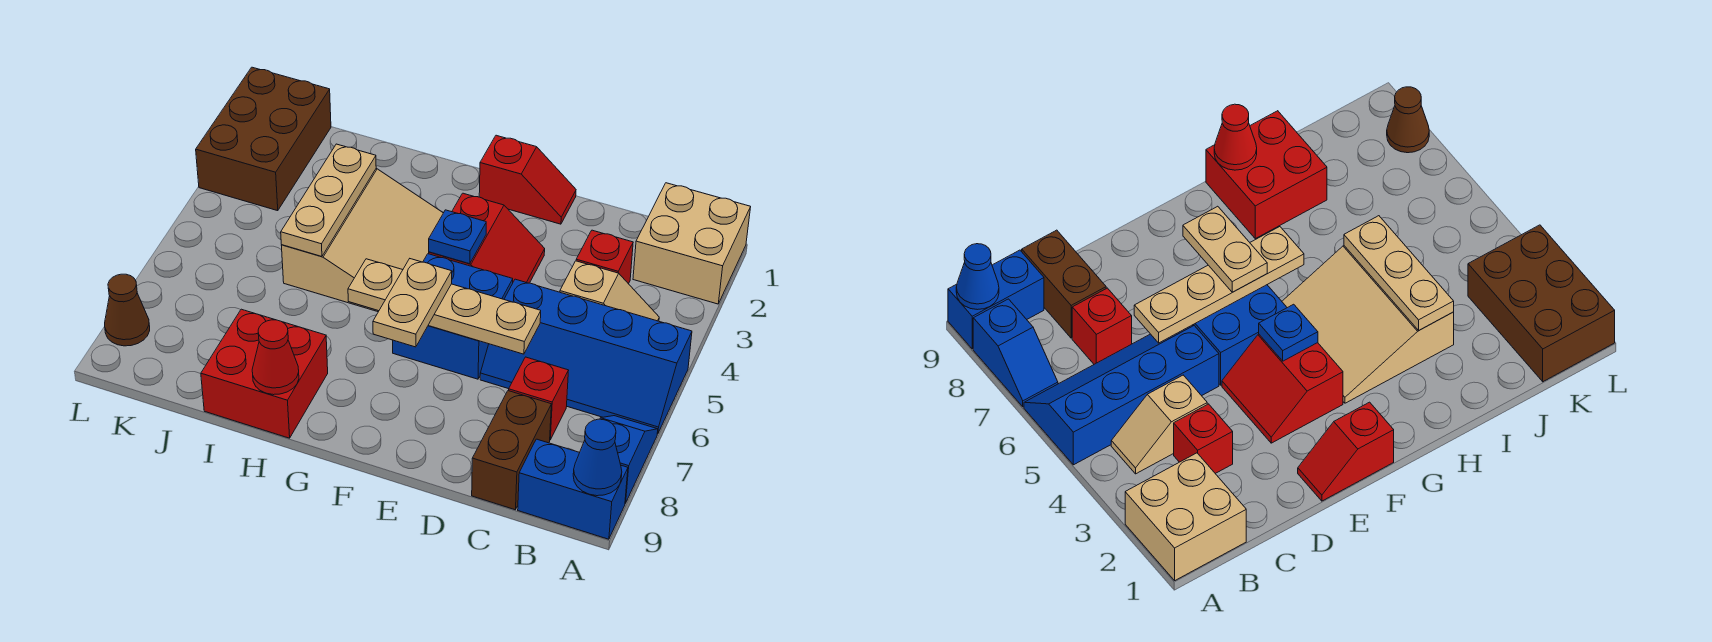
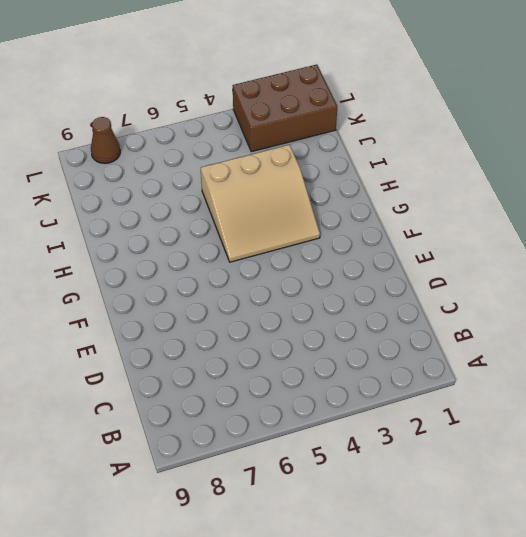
none -> tan 2x2 brick [633,183,751,304]
none -> blue 2x4 slope [480,279,692,434]
none -> blue 1x2 slope [600,416,658,503]

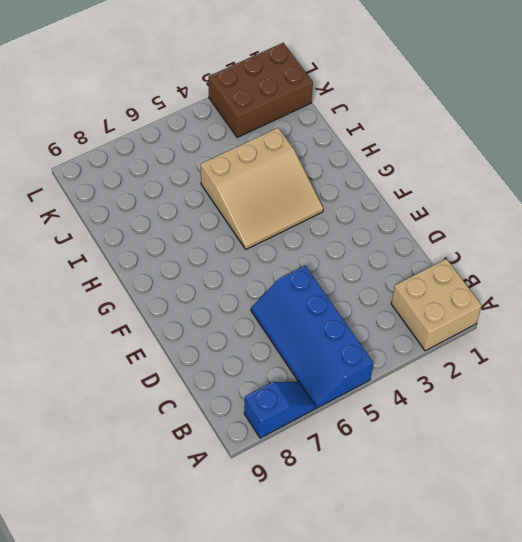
none -> blue 1x2 brick [518,439,628,539]
none -> tan 1x2 slope [560,261,659,321]
none -> red 1x1 brick [576,230,633,284]

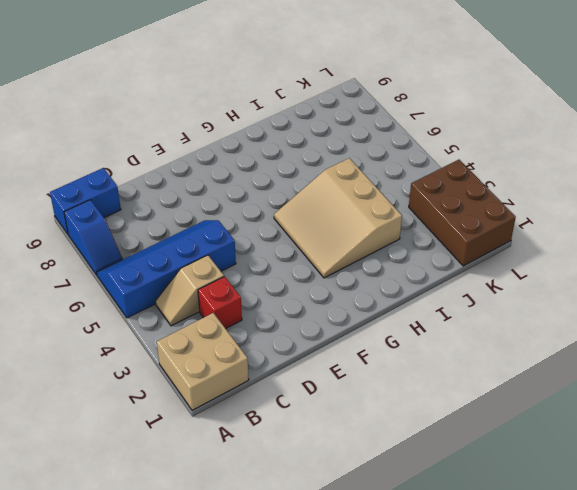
none -> red 1x1 brick [509,357,569,440]
none -> brown 1x2 brick [472,391,551,510]
none -> red 1x2 slope [479,135,576,224]

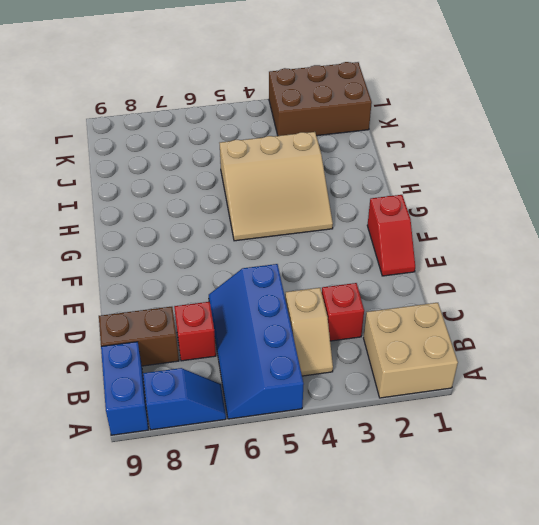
none -> red 2x2 slope [429,193,545,283]
none -> blue 2x2 brick [393,254,513,379]
none -> red 2x2 brick [201,309,328,438]

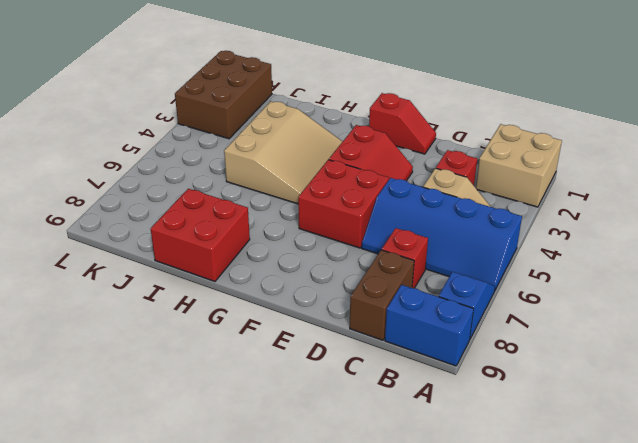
red 2x2 brick [298,160,389,248] -> blue 2x2 brick [393,254,513,379]
none -> brown 1x1 cone [105,274,150,346]
none -> blue 1x1 cone [573,419,622,496]
none -> tan 1x4 plate [348,259,541,354]

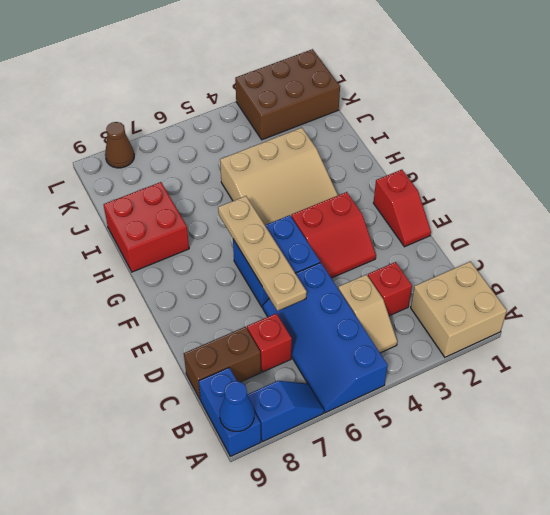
none -> blue 1x1 plate [429,210,486,264]
none -> red 1x1 cone [252,320,299,395]
none -> tan 1x3 plate [281,144,376,256]

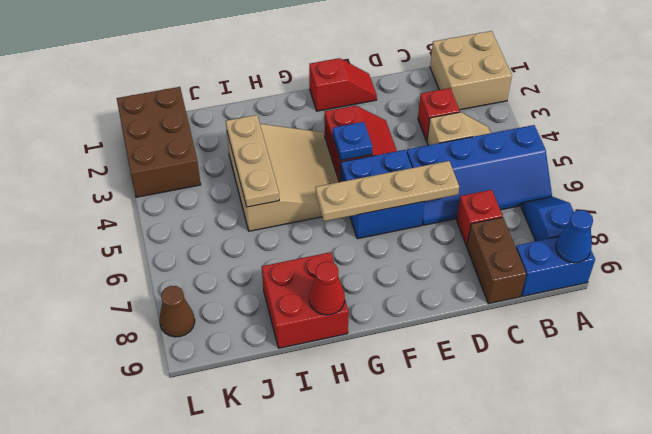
none -> tan 1x2 plate [373,259,452,347]

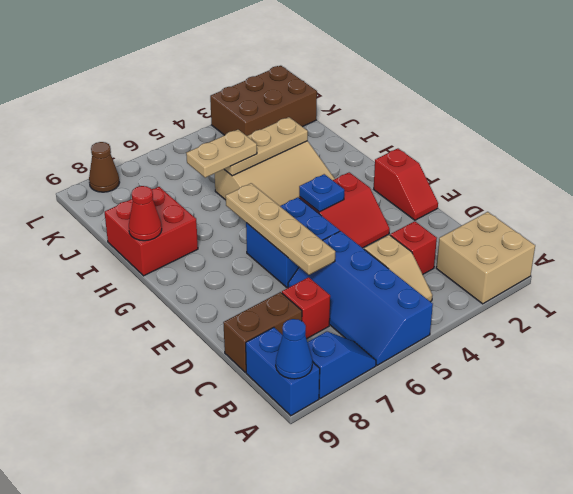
tan 1x2 plate [186,130,257,178] -> tan 1x2 plate moved to [373,259,452,347]

